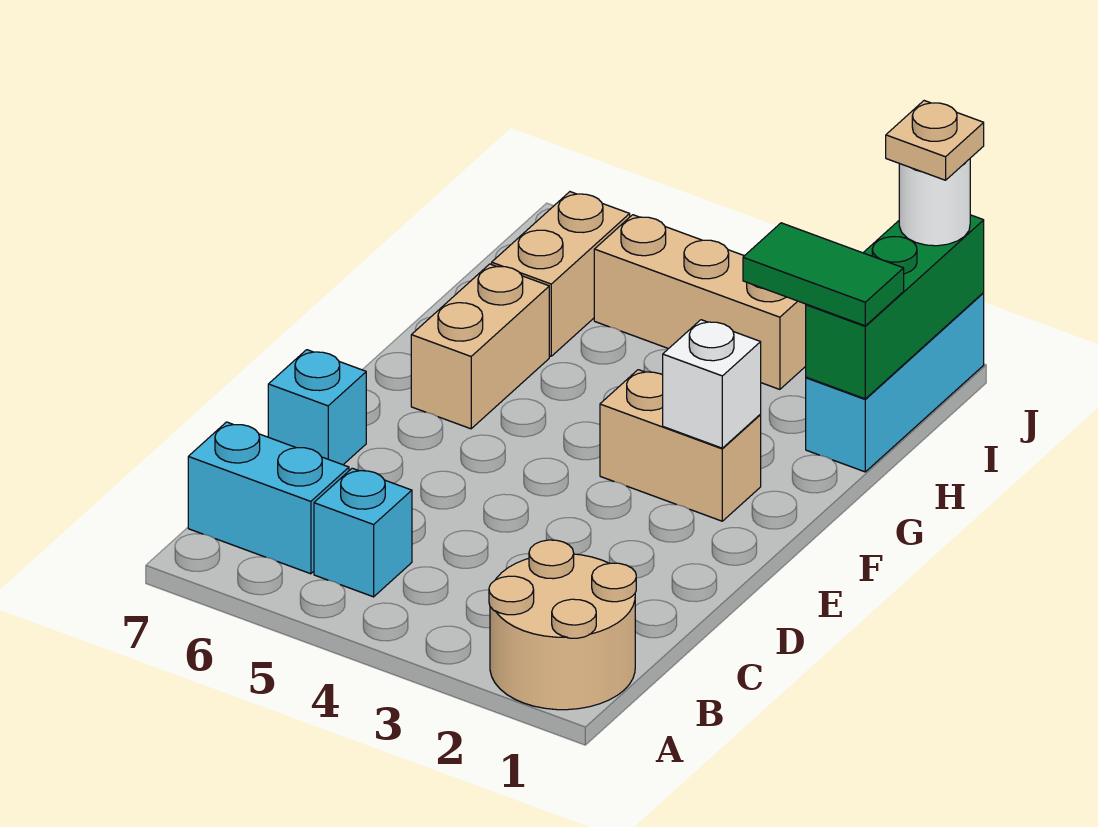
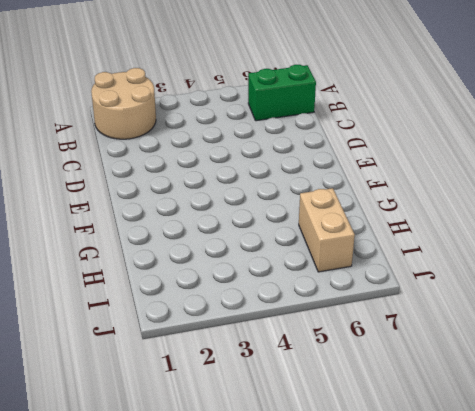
green 1x2 brick [248,65,316,121] -> cyan 1x2 brick [188,422,349,574]
none -> cyan 1x1 brick [314,468,412,597]
none -> cyan 1x1 brick [268,350,366,465]
none -> tan 1x2 brick [600,370,761,521]

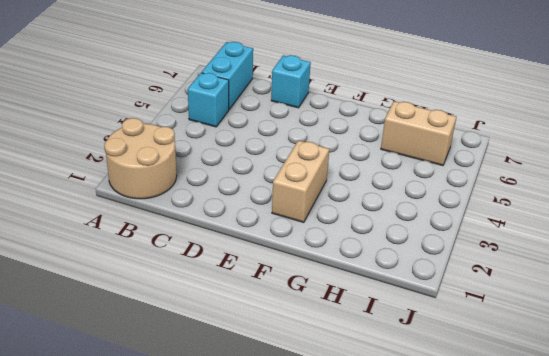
none -> tan 1x2 brick [411,264,549,429]
none -> cyan 1x3 brick [806,293,984,472]
none -> tan 1x3 brick [594,215,806,389]

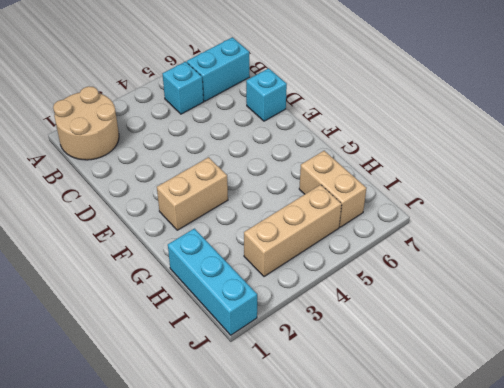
none -> tan 1x2 brick [411,264,549,429]
none -> white 1x1 brick [663,320,761,448]
none -> green 1x3 brick [806,215,984,399]

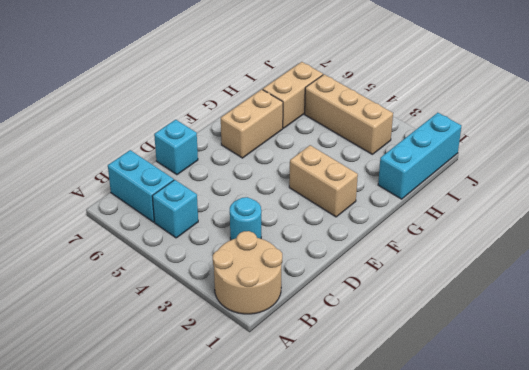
cyan 1x1 round brick [230,197,261,240] -> none
none -> white 1x1 brick [663,320,761,448]
none -> green 1x3 brick [806,215,984,399]
none -> green 1x2 tile [743,223,904,326]

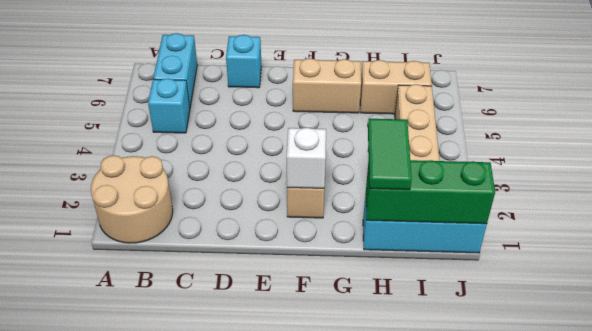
none -> white 1x1 round brick [899,159,970,246]
none -> tan 1x1 plate [886,101,984,180]

